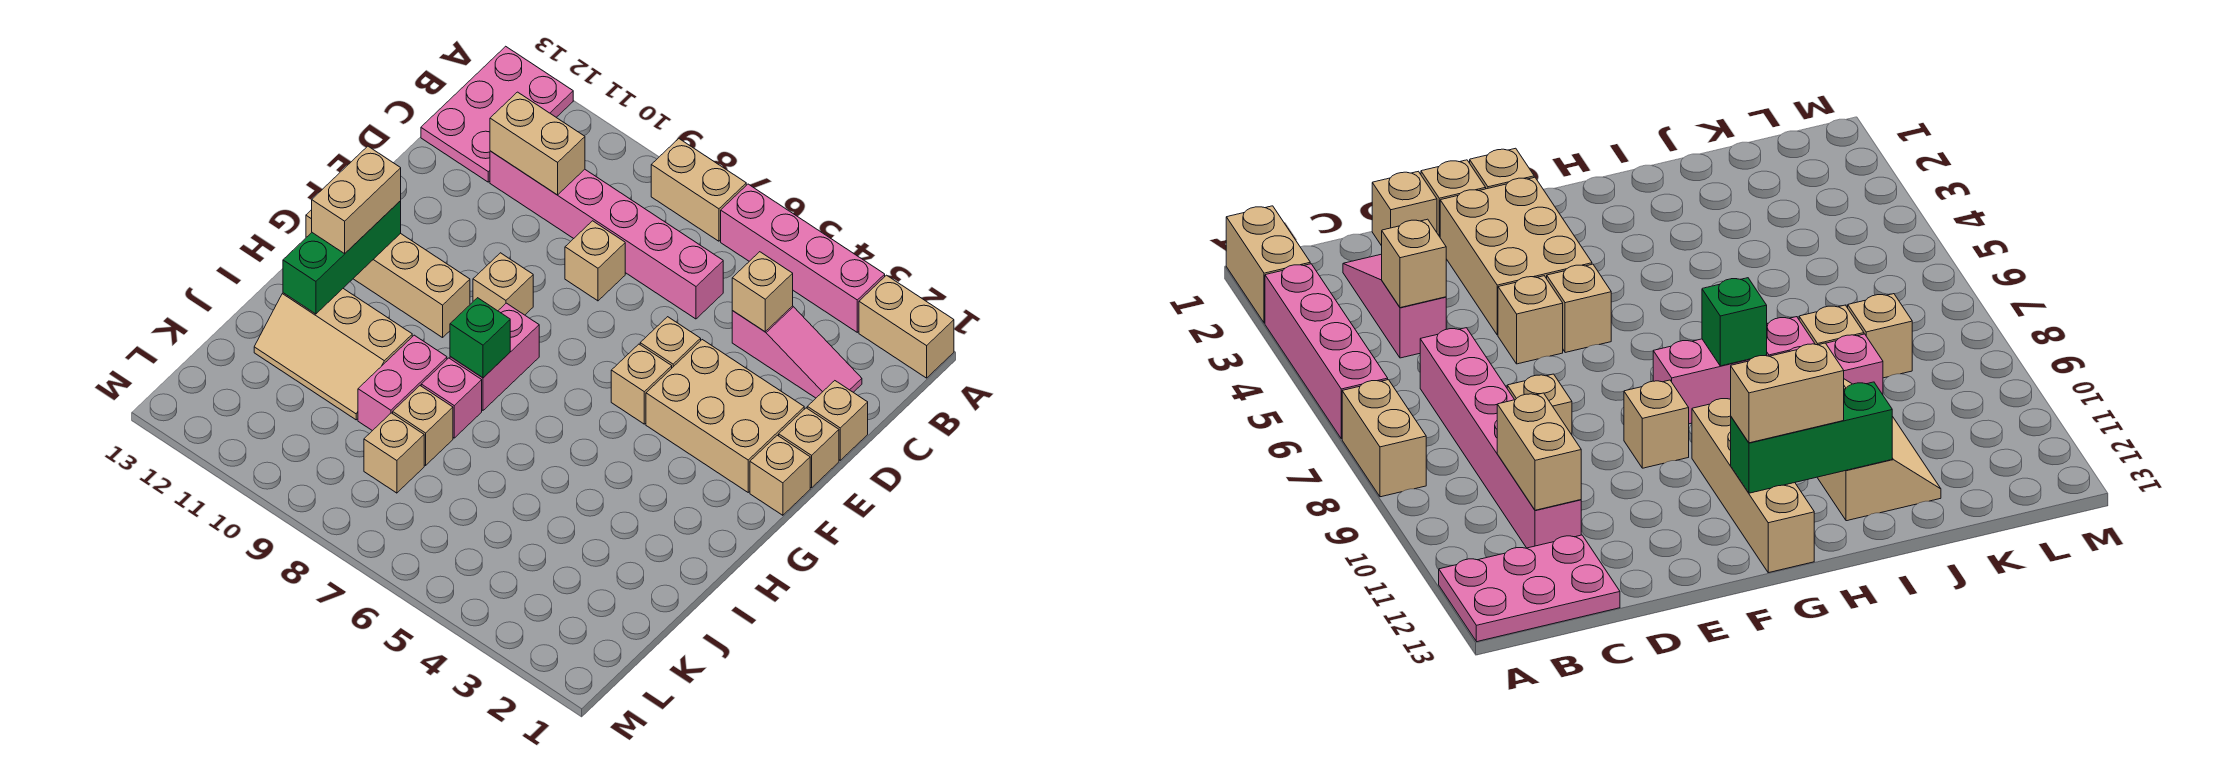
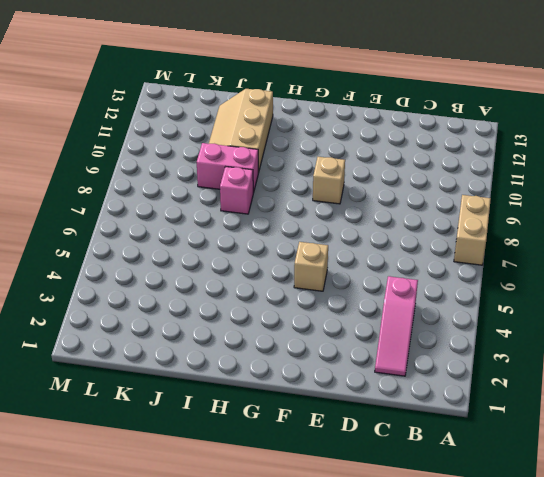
none -> tan 1x2 brick [859,275,954,378]
none -> pink 1x4 brick [721,184,885,332]
none -> pink 2x3 plate [421,46,573,182]

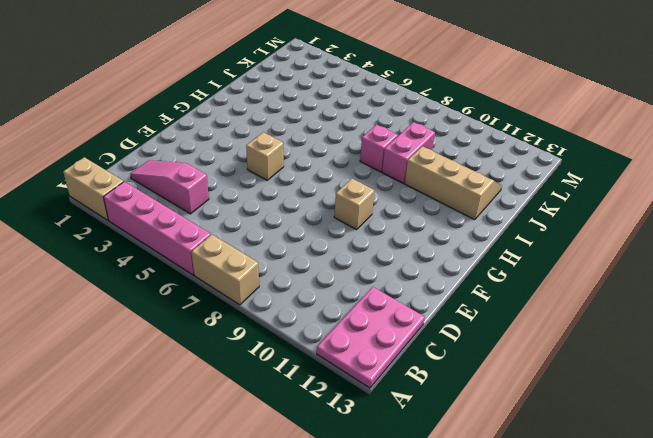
none -> pink 1x6 brick [490,151,723,319]
none -> tan 1x1 brick [807,381,868,460]
none -> tan 1x1 brick [565,221,625,301]

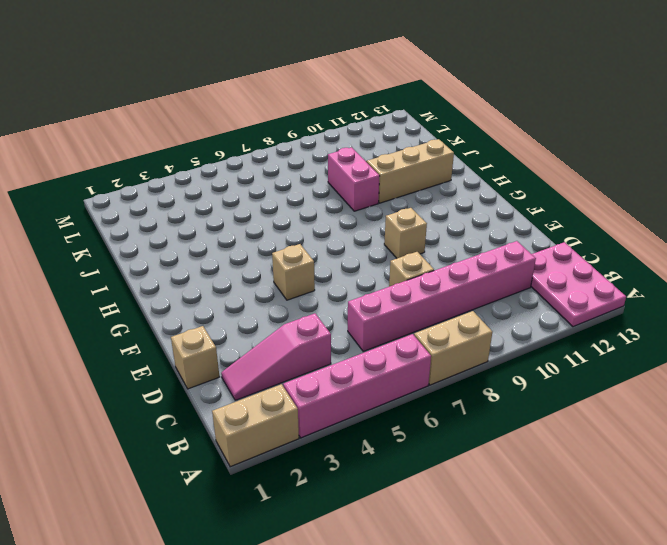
none -> tan 1x1 brick [779,408,839,488]
none -> tan 2x3 brick [646,340,804,492]
none -> tan 1x1 brick [640,317,701,368]

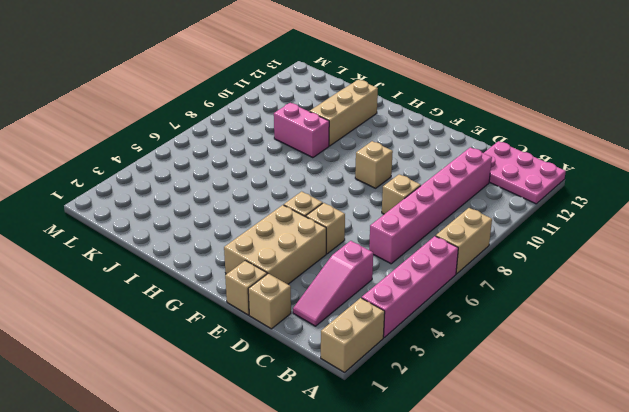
none -> tan 1x1 brick [750,435,810,515]
none -> pink 1x2 brick [450,303,539,410]
none -> tan 1x4 brick [306,210,470,338]

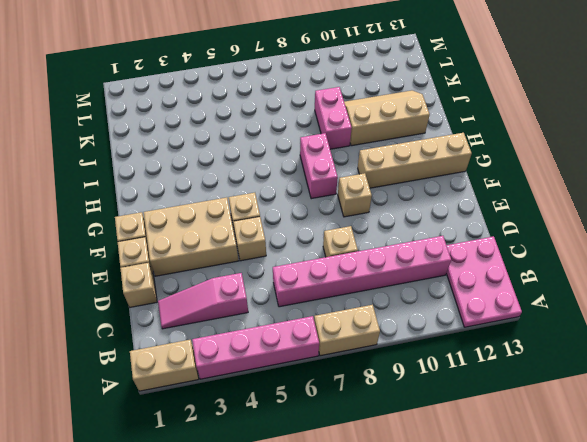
none -> pink 1x1 brick [421,358,482,438]
none -> tan 1x1 brick [393,386,453,465]
none -> tan 1x1 brick [364,413,424,493]

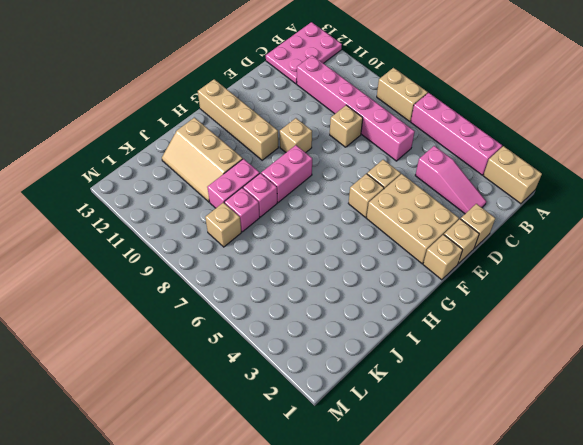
pink 1x1 brick [224,188,260,232] -> tan 1x1 brick [393,386,453,465]
none -> tan 1x1 brick [732,252,793,332]
none -> tan 1x2 brick [490,92,585,195]
none -> green 1x3 brick [283,201,401,314]

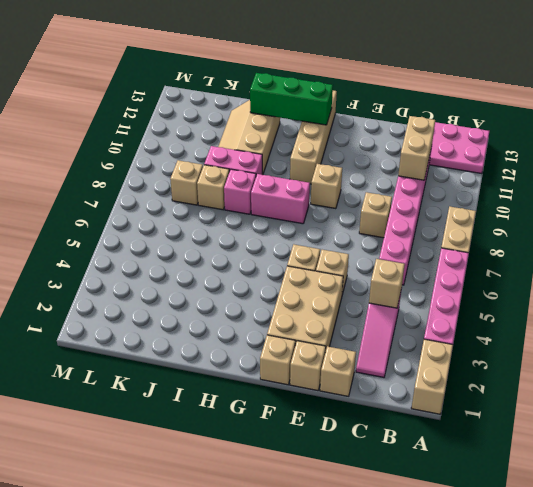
none -> green 1x1 brick [450,298,510,378]
none -> tan 1x2 brick [312,146,401,254]

